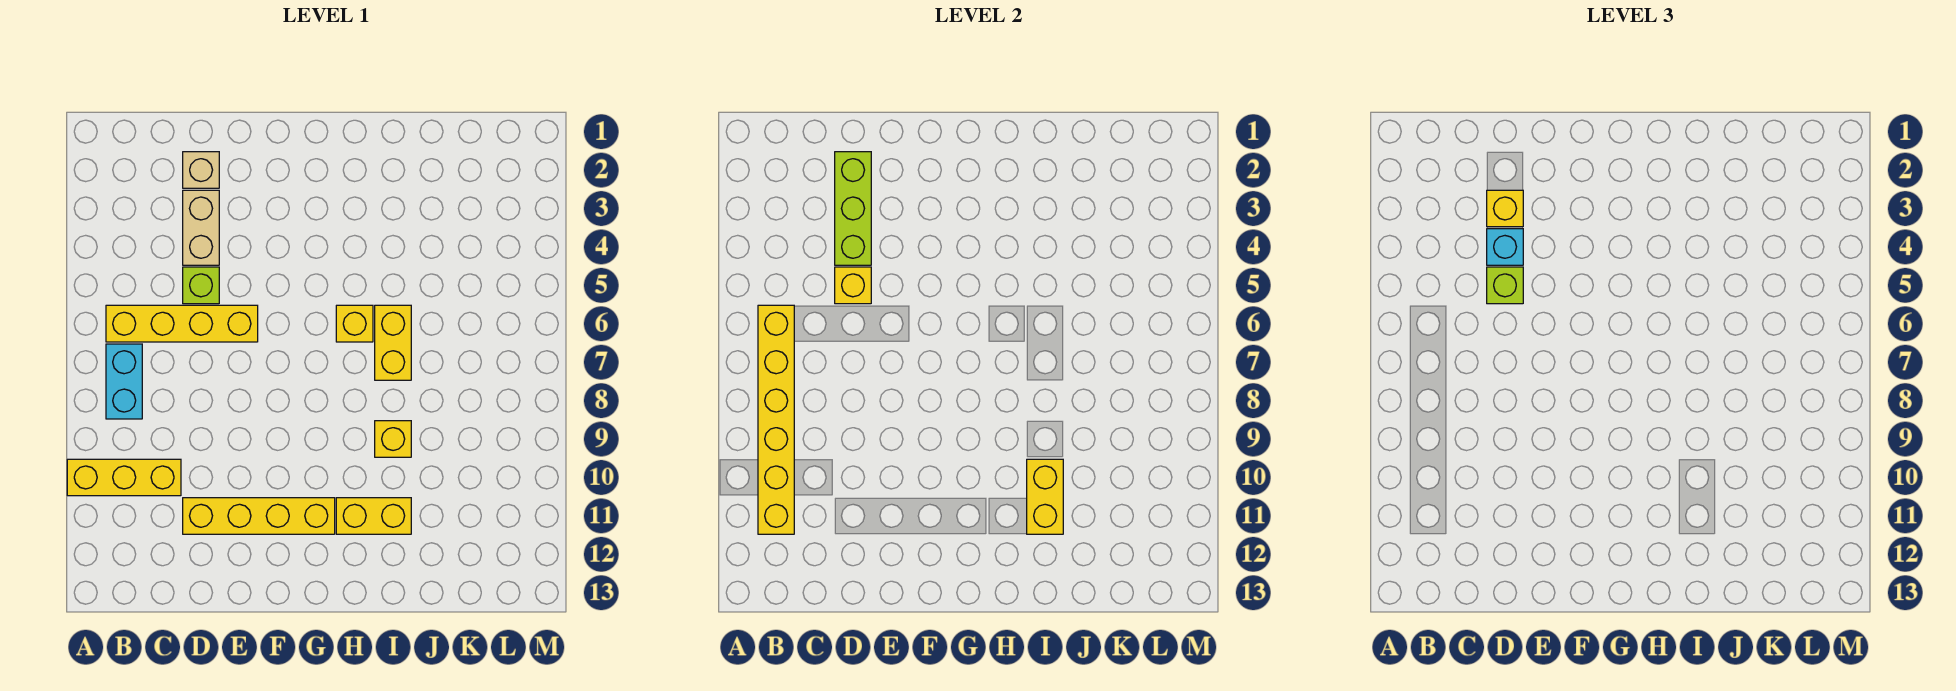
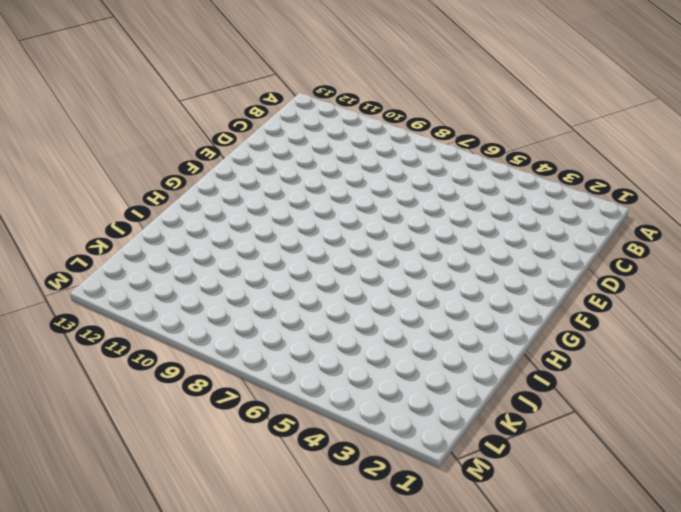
none -> yellow 1x3 brick [67,459,181,496]
none -> yellow 1x4 brick [106,305,258,342]
none -> cyan 1x2 brick [106,344,142,419]

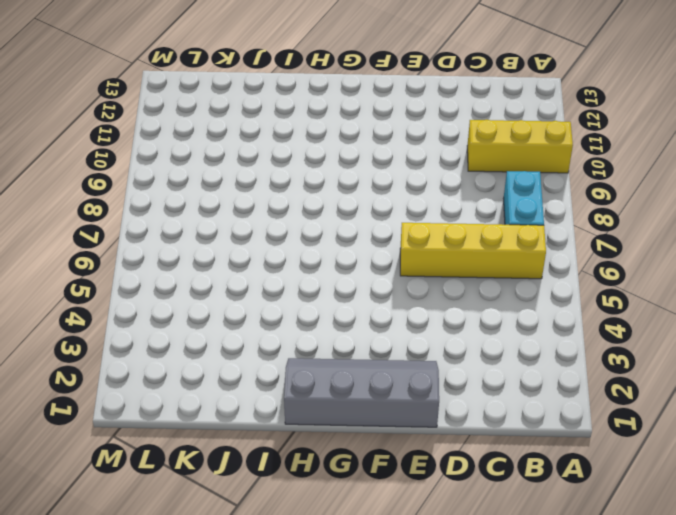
grey 2x4 slope [284,358,439,427] -> none
none -> tan 1x1 brick [183,152,219,188]
none -> tan 1x2 brick [183,190,219,265]
none -> lime 1x1 brick [183,267,219,304]

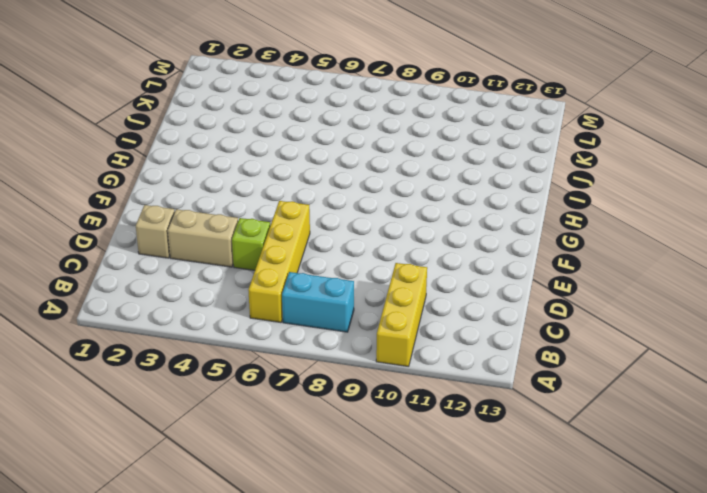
none -> yellow 1x4 brick [183,498,335,534]
none -> yellow 1x1 brick [336,305,373,342]
none -> yellow 1x2 brick [336,498,411,534]

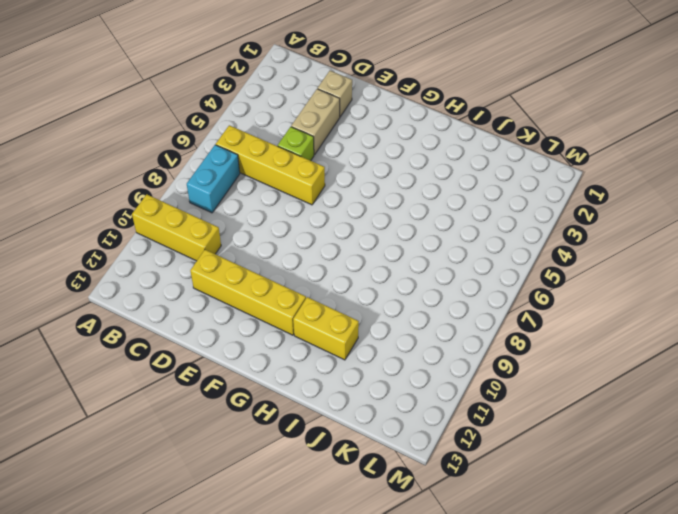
none -> yellow 1x1 brick [336,305,373,342]
none -> yellow 1x2 brick [375,305,411,380]
none -> yellow 1x1 brick [375,421,411,457]

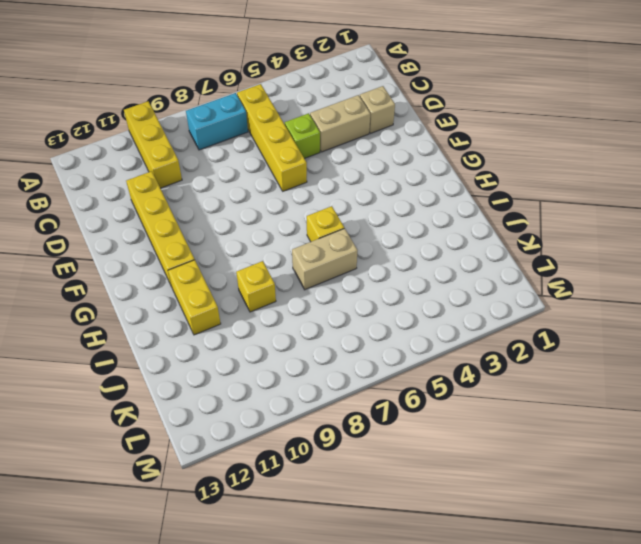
tan 1x2 brick [292,228,358,290] -> yellow 1x2 brick [375,305,411,380]
none -> yellow 1x6 brick [758,305,794,534]
none -> lime 1x3 brick [835,152,871,265]
none -> yellow 1x1 brick [835,267,871,304]

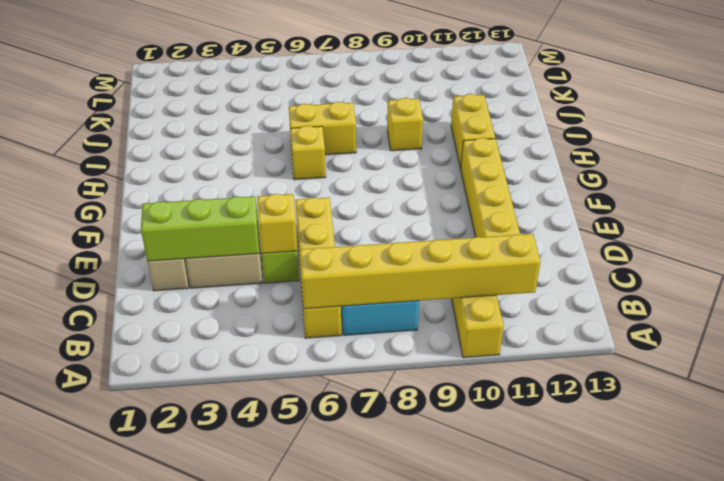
none -> yellow 1x2 brick [1027,459,1063,534]
none -> yellow 1x1 brick [1487,190,1523,227]
none -> cyan 1x1 brick [1487,229,1523,265]

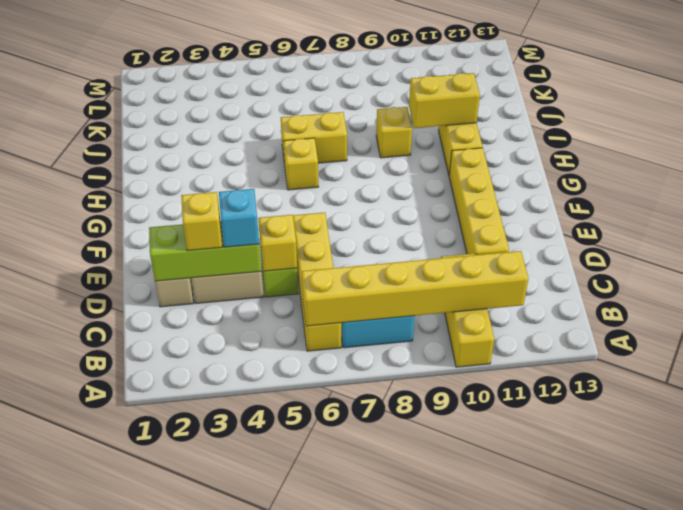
none -> lime 1x1 brick [1487,267,1523,304]

